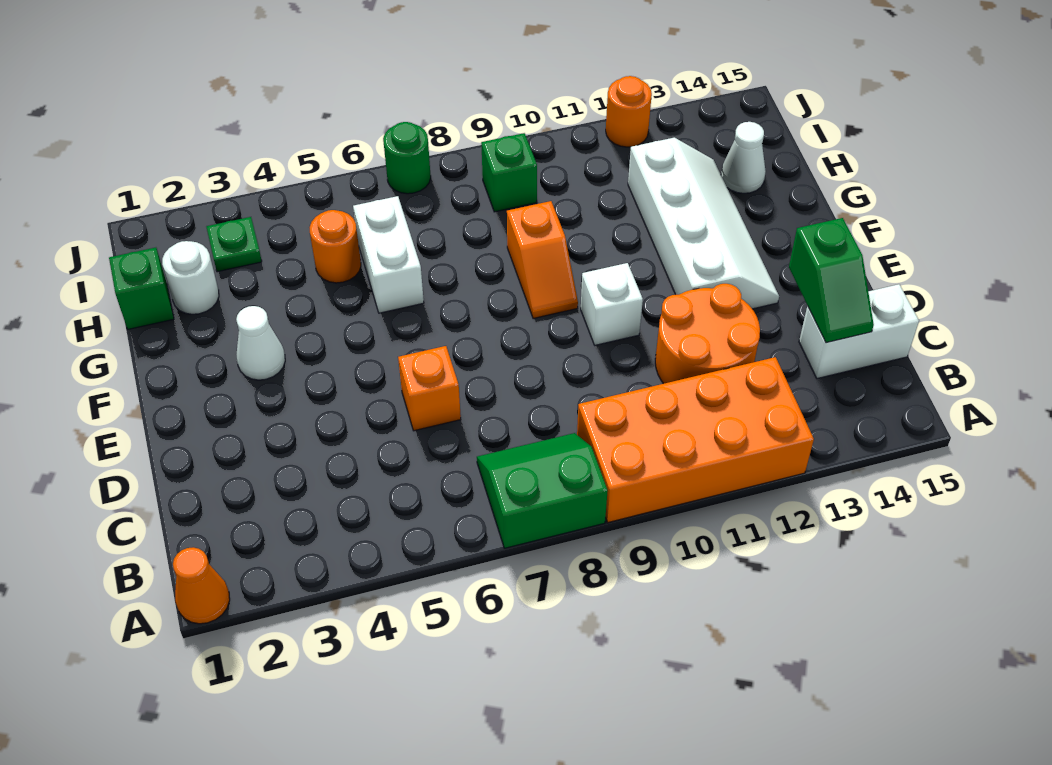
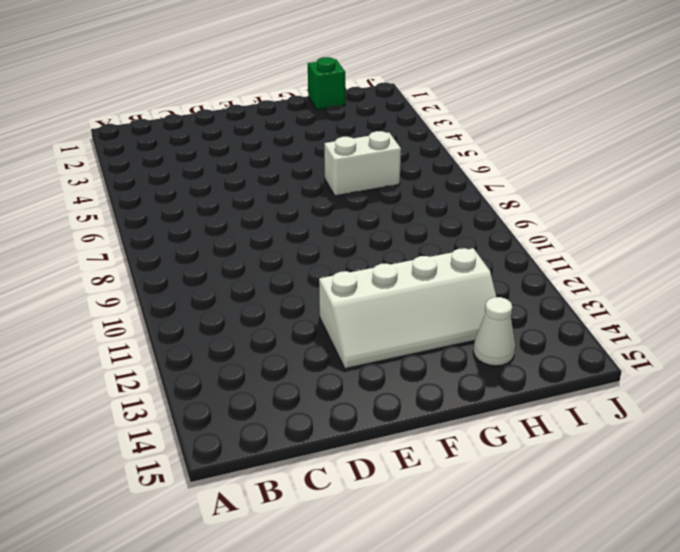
none -> orange 1x1 cone [173,547,230,624]
none -> green 2x2 slope [477,433,608,548]
none -> orange 2x4 brick [577,357,814,522]

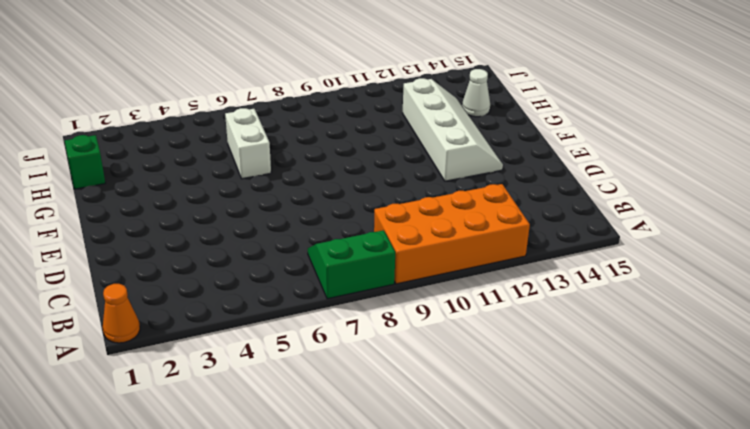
none -> orange 2x2 round brick [655,284,760,384]
none -> white 1x2 brick [799,284,919,379]
none -> orange 1x1 brick [398,346,461,431]

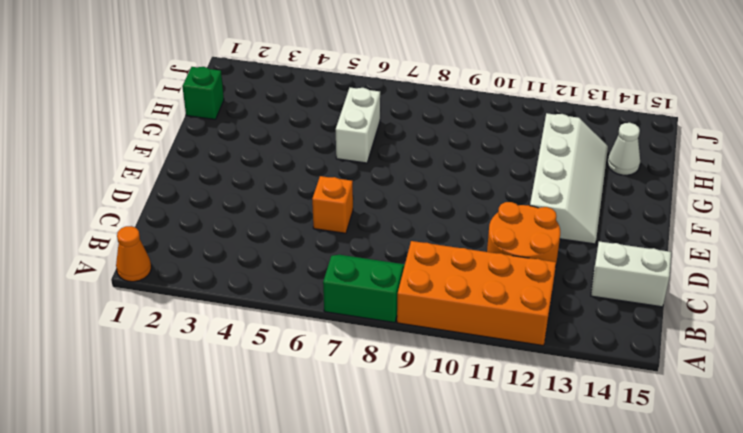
none -> white 1x1 brick [581,263,643,345]
none -> white 1x1 cone [236,306,285,380]
none -> orange 1x2 slope [507,201,578,319]

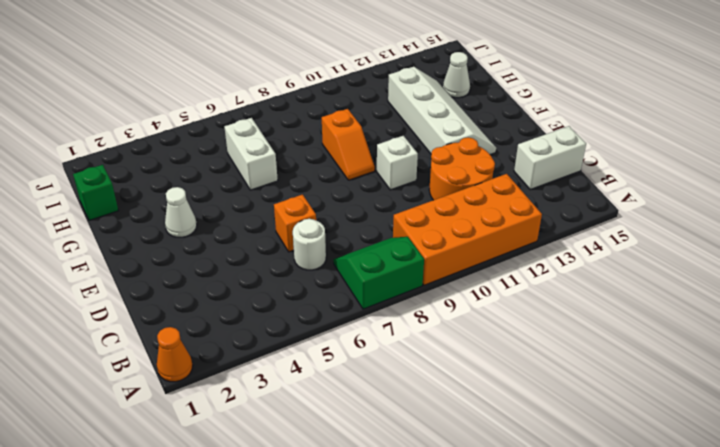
white 1x1 round brick [293,219,326,270] -> white 1x1 round brick moved to [162,241,219,314]
none -> orange 1x1 round brick [310,210,361,283]
none -> green 1x1 plate [206,217,262,272]
none -> green 1x1 brick [481,133,537,212]

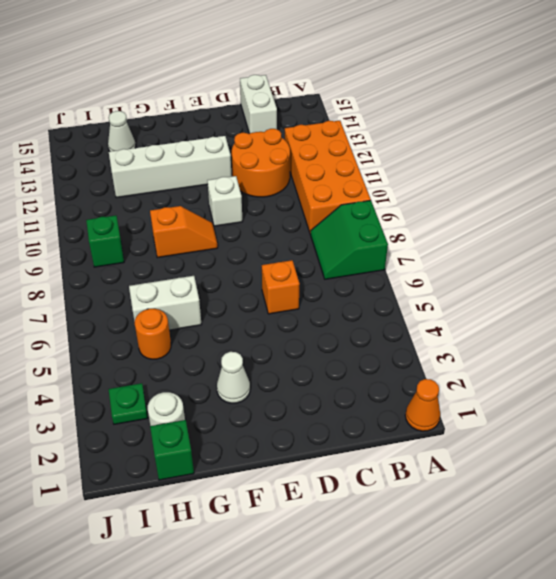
none -> green 1x1 round brick [383,122,431,194]
none -> orange 1x1 round brick [606,76,652,147]
none -> green 1x2 slope [789,218,874,343]

